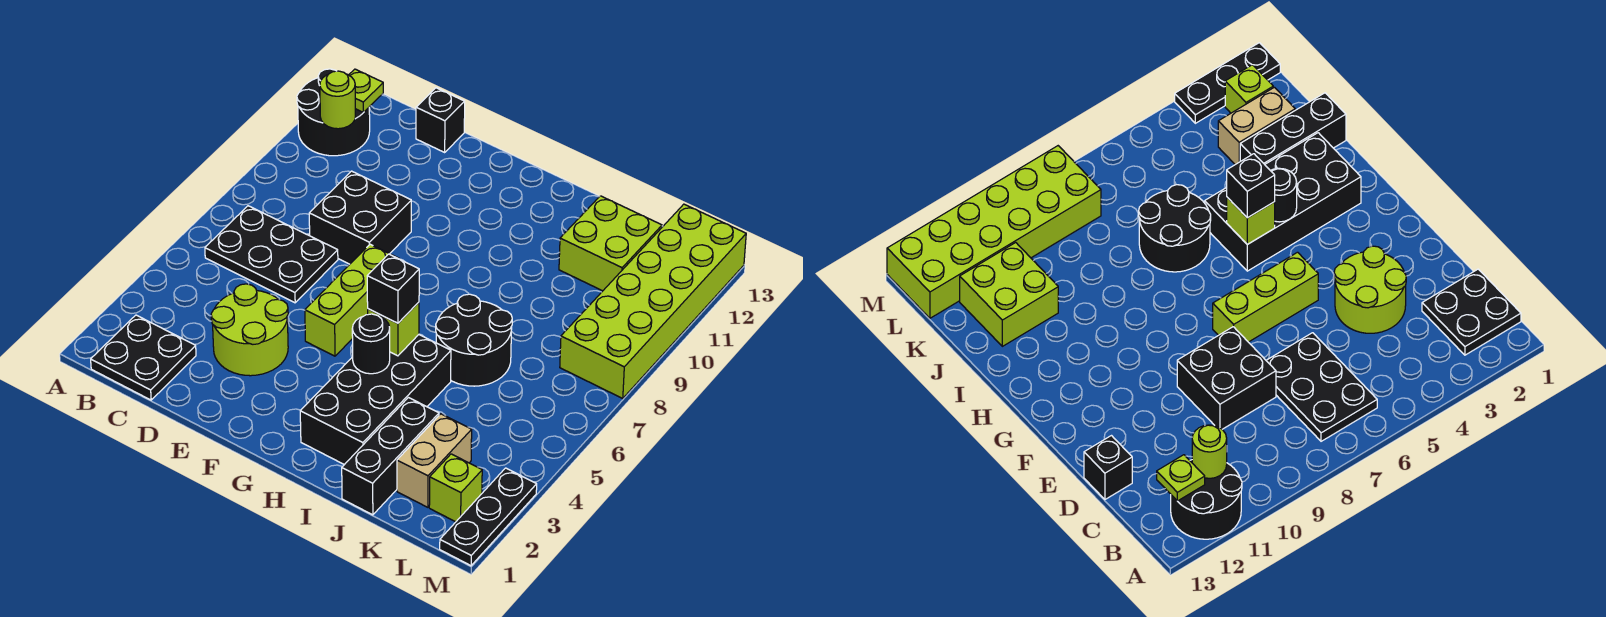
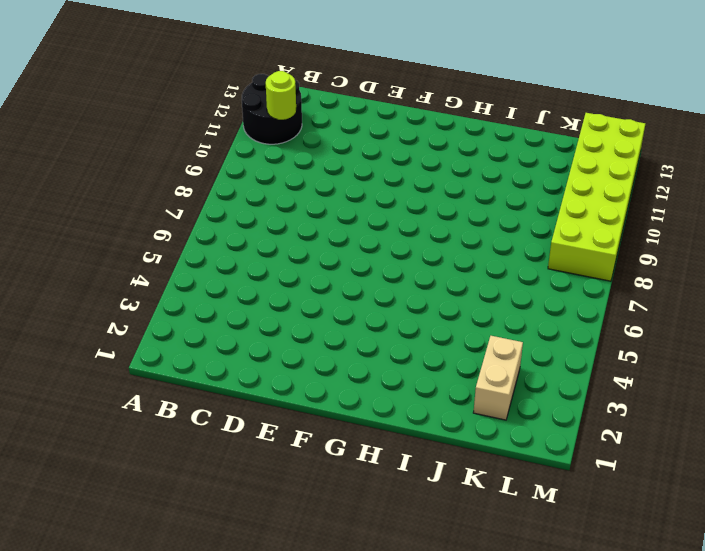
none -> black 2x2 plate [91,315,196,400]
none -> black 2x3 plate [205,206,338,303]
none -> lime 2x2 round brick [211,284,288,376]

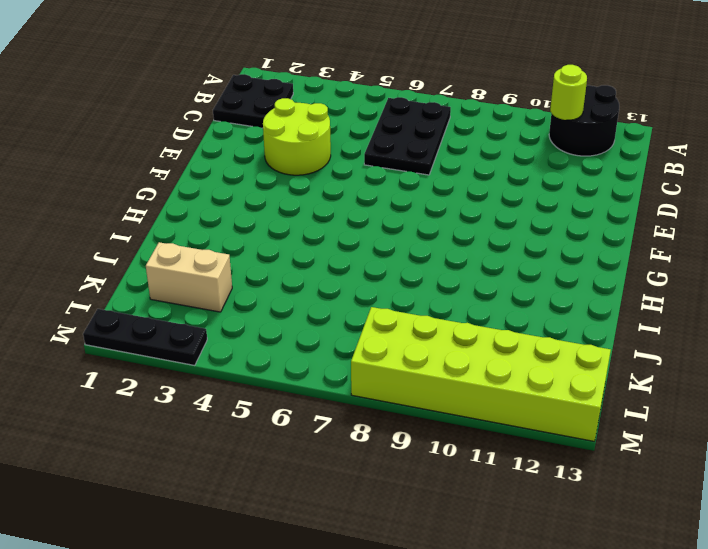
none -> black 2x2 brick [309,171,411,264]
none -> black 1x1 brick [416,88,465,152]
none -> lime 1x3 brick [305,244,399,356]

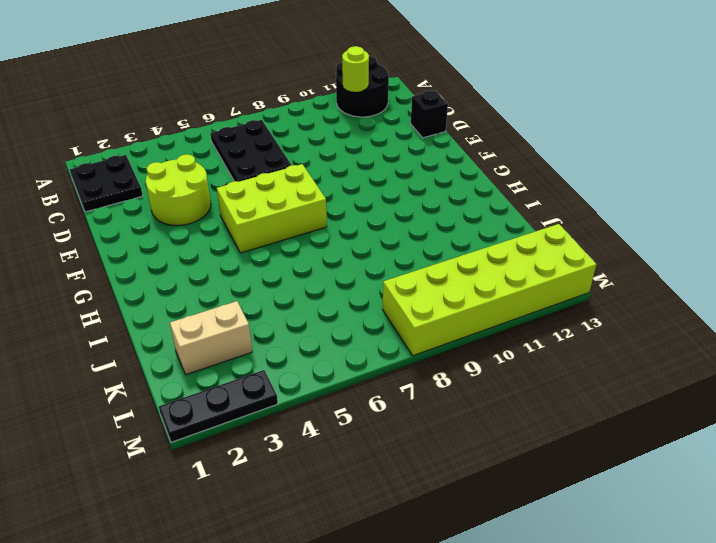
lime 2x3 brick [217,164,327,253] -> lime 1x3 brick [305,244,399,356]
none -> black 2x2 brick [309,171,411,264]
none -> black 2x4 brick [300,335,451,465]
none -> black 2x2 round brick [436,294,512,386]

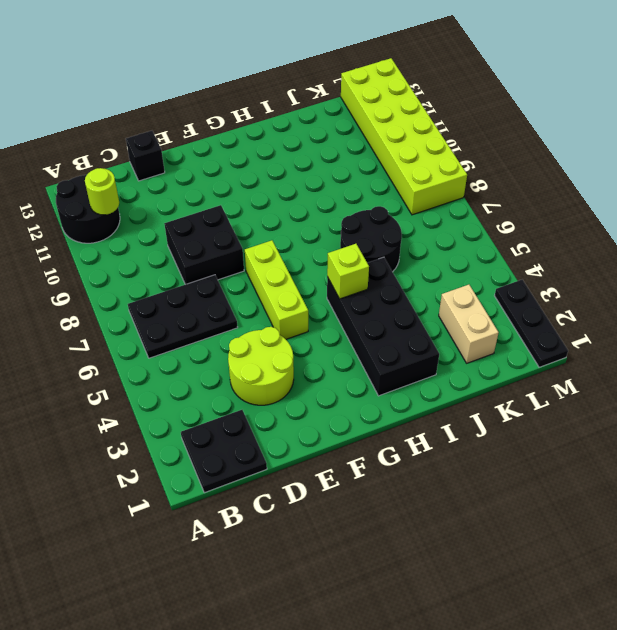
none -> black 1x3 brick [342,398,439,515]
none -> lime 2x2 brick [559,196,662,291]
none -> lime 1x1 brick [429,454,482,522]

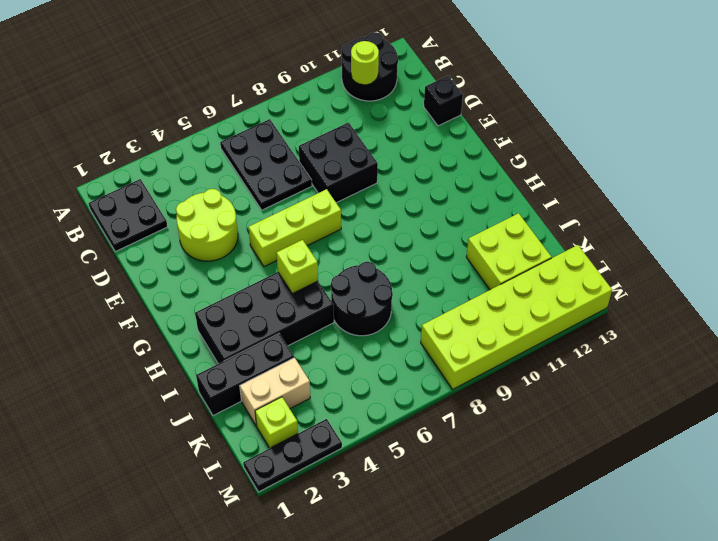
none -> lime 1x1 plate [349,69,383,112]
none -> black 1x1 round brick [352,314,390,374]
none -> black 1x1 brick [367,254,419,323]

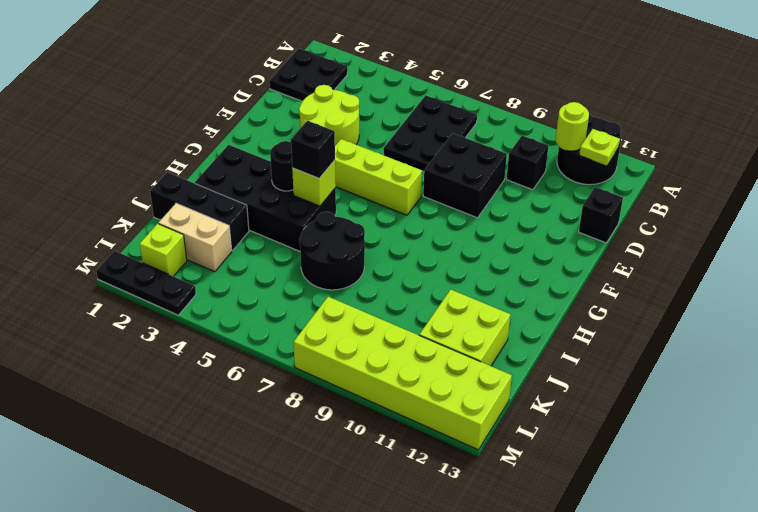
black 1x1 brick [506,136,548,190] -> none

